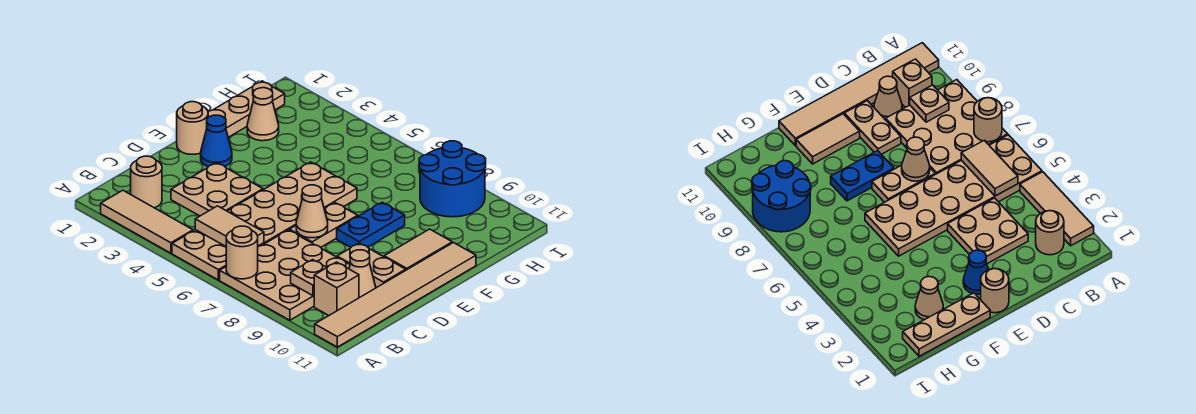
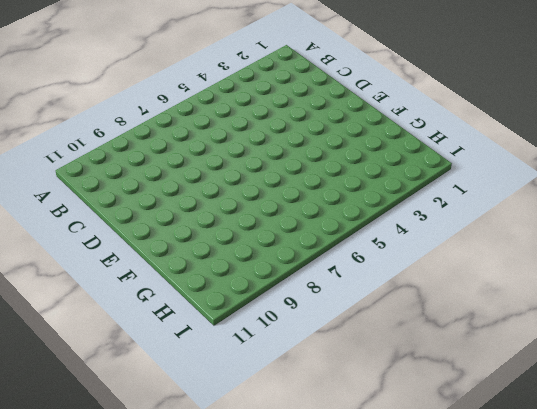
none -> tan 1x3 tile [101,190,193,253]
none -> tan 2x6 plate [172,162,357,280]
none -> tan 3x3 plate [220,230,350,320]

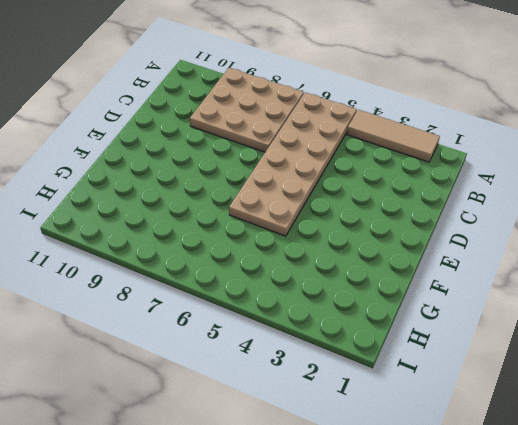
none -> tan 1x6 tile [315,243,476,347]
none -> tan 1x1 round brick [131,156,162,208]
none -> tan 1x1 brick [314,262,359,315]

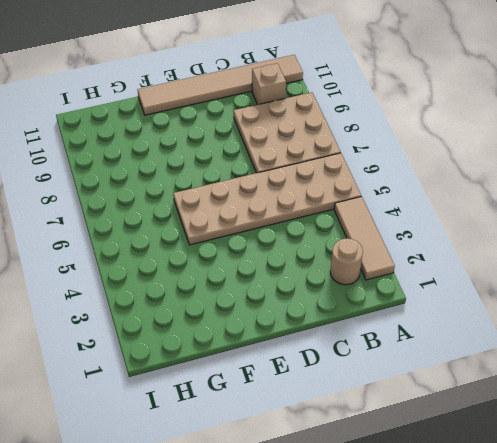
none -> tan 2x2 plate [171,163,263,216]
none -> tan 1x1 cone [349,250,376,298]
none -> tan 1x2 plate [290,203,358,247]

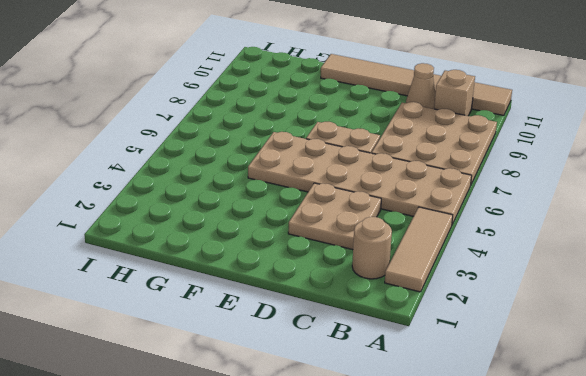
none -> tan 1x2 plate [337,243,406,288]
none -> tan 1x1 round brick [177,102,208,154]
none -> blue 1x1 cone [201,115,232,167]

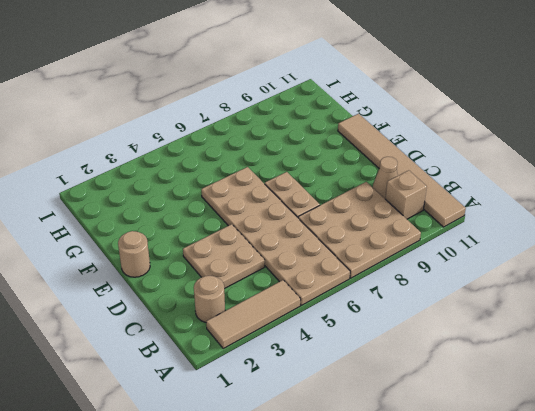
none -> tan 1x2 plate [337,243,406,288]
none -> blue 1x1 cone [201,115,232,167]
none -> blue 1x2 plate [337,202,405,247]

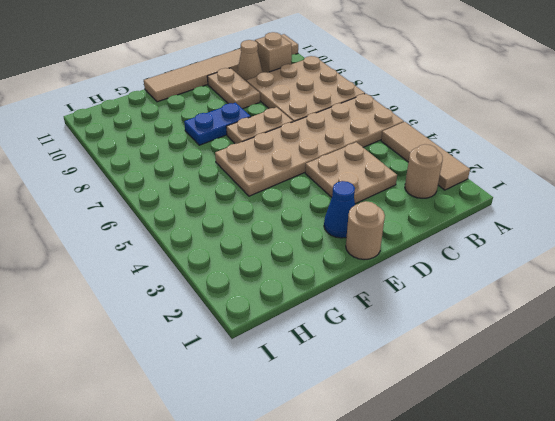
none -> tan 1x2 tile [384,229,452,270]
none -> tan 1x3 plate [208,81,285,137]
none -> tan 1x1 cone [247,88,279,141]

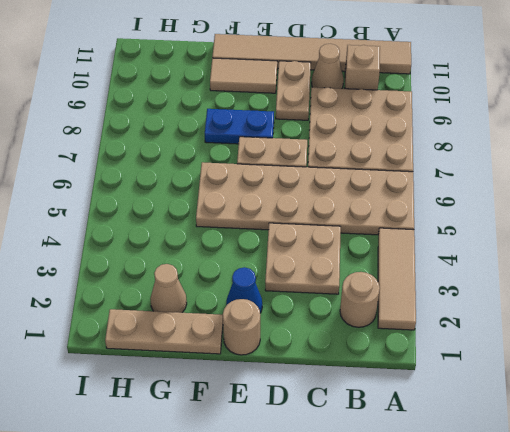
none -> blue 2x2 round brick [419,141,486,217]
none -> tan 1x1 round brick [226,226,258,279]
none -> tan 1x2 tile [195,206,264,246]

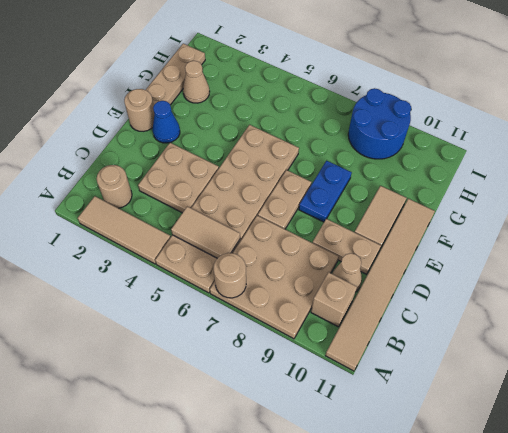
none -> tan 1x1 plate [291,260,327,296]
none -> tan 1x1 cone [296,185,328,238]

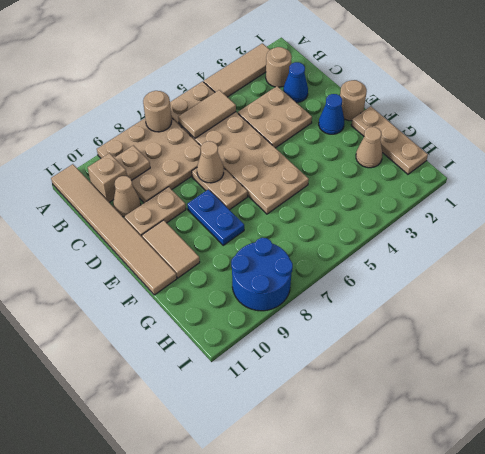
blue 1x1 cone [283,62,308,103] -> none

